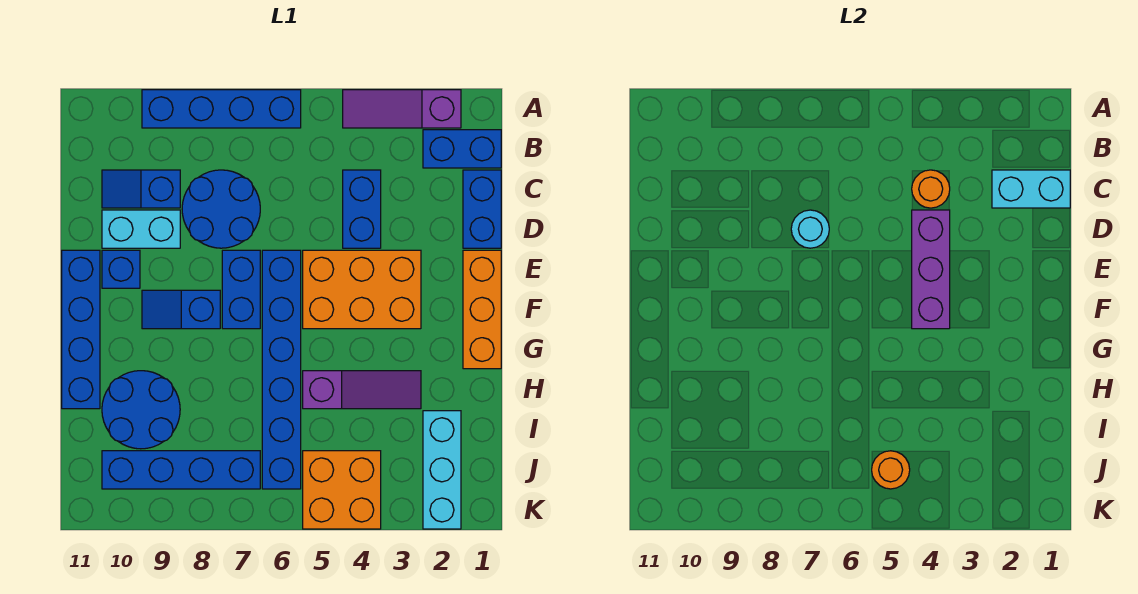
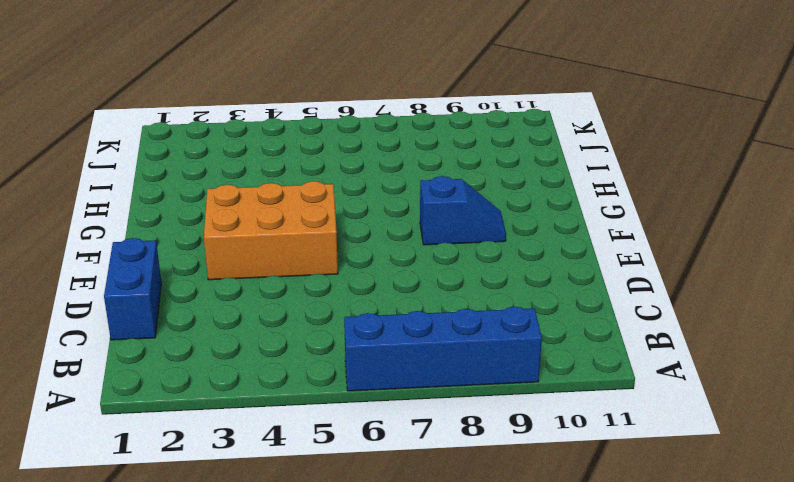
none -> purple 1x3 slope [343,90,461,128]
none -> blue 1x2 brick [423,130,501,168]
none -> blue 1x2 brick [343,170,381,248]

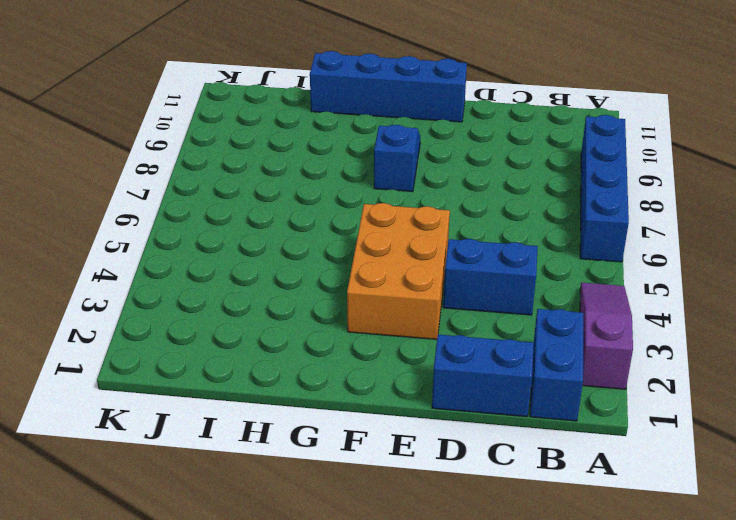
none -> blue 2x2 round brick [182,170,260,248]
none -> blue 1x2 slope [102,170,180,208]
none -> cyan 1x2 brick [102,210,180,248]

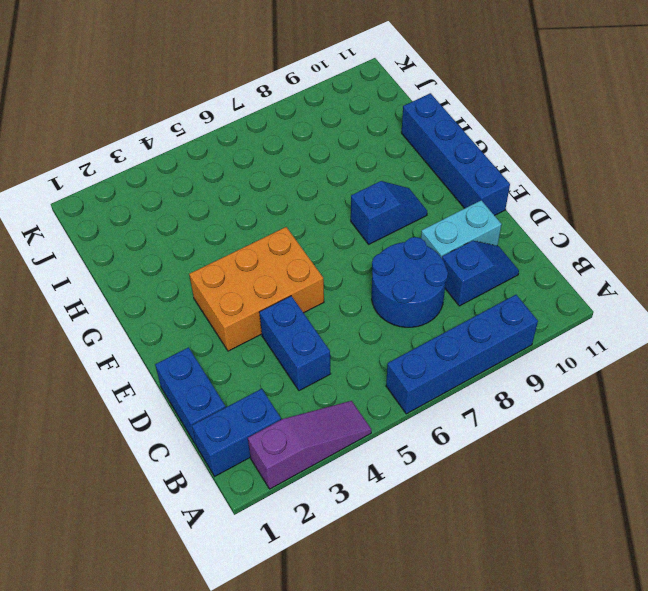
none -> orange 1x3 brick [463,250,501,369]
none -> blue 1x6 brick [262,250,301,489]
none -> blue 1x2 brick [222,250,260,329]

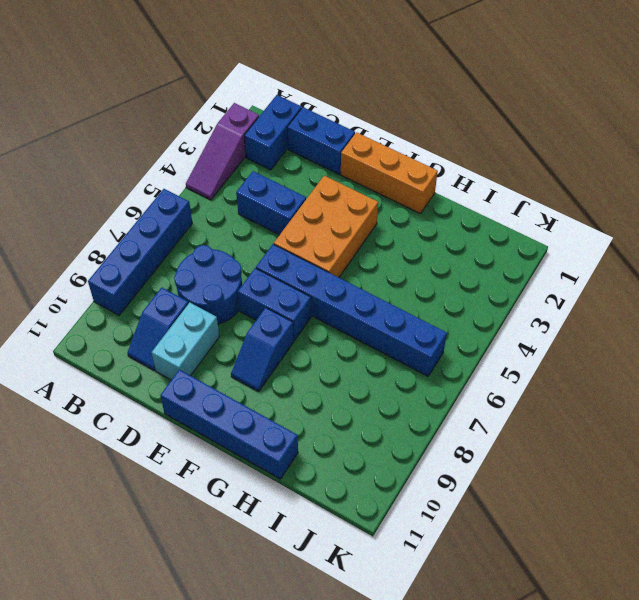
none -> blue 1x1 brick [102,250,140,288]
none -> purple 1x3 slope [303,371,421,409]
none -> blue 2x2 round brick [102,371,180,449]

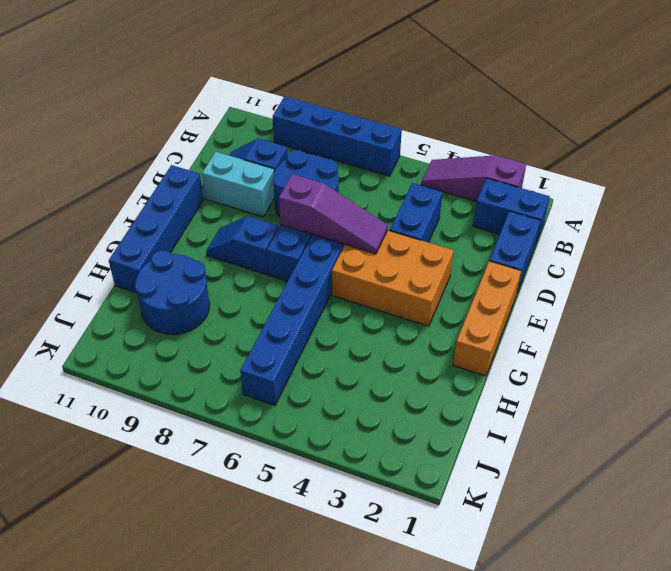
purple 1x3 slope [279,174,388,254] -> purple 1x3 slope moved to [303,371,421,409]
none -> blue 1x1 brick [102,250,140,288]
none -> cyan 1x3 brick [423,411,461,529]
none -> orange 2x2 brick [303,451,381,529]

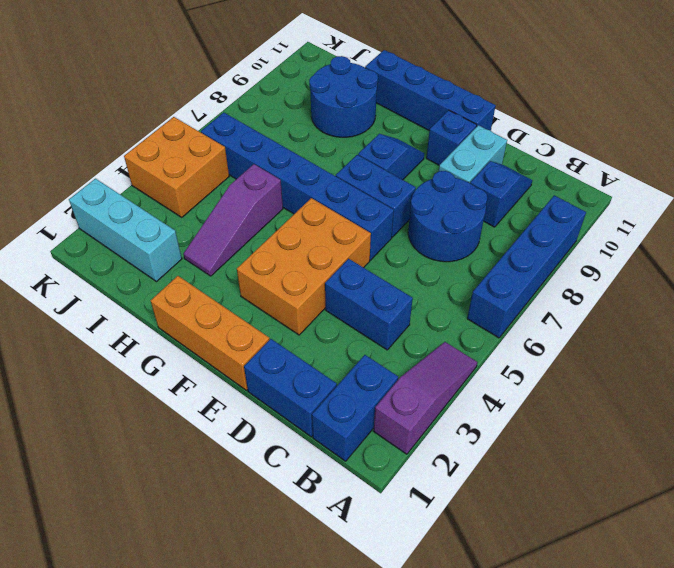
none -> blue 1x4 brick [102,451,260,489]
none -> cyan 1x2 brick [992,170,1070,208]
none -> orange 1x1 round brick [912,170,950,208]

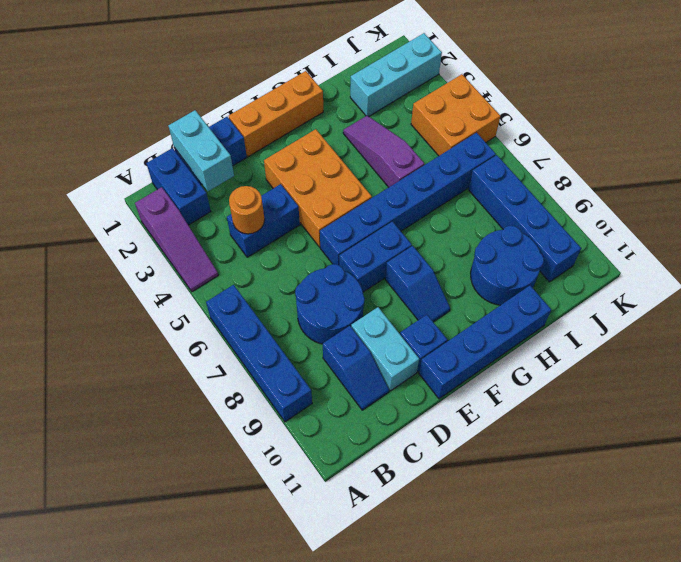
none -> purple 1x3 brick [912,210,950,329]
none -> cyan 1x1 round brick [791,210,829,248]
none -> orange 1x1 round brick [872,451,910,489]

